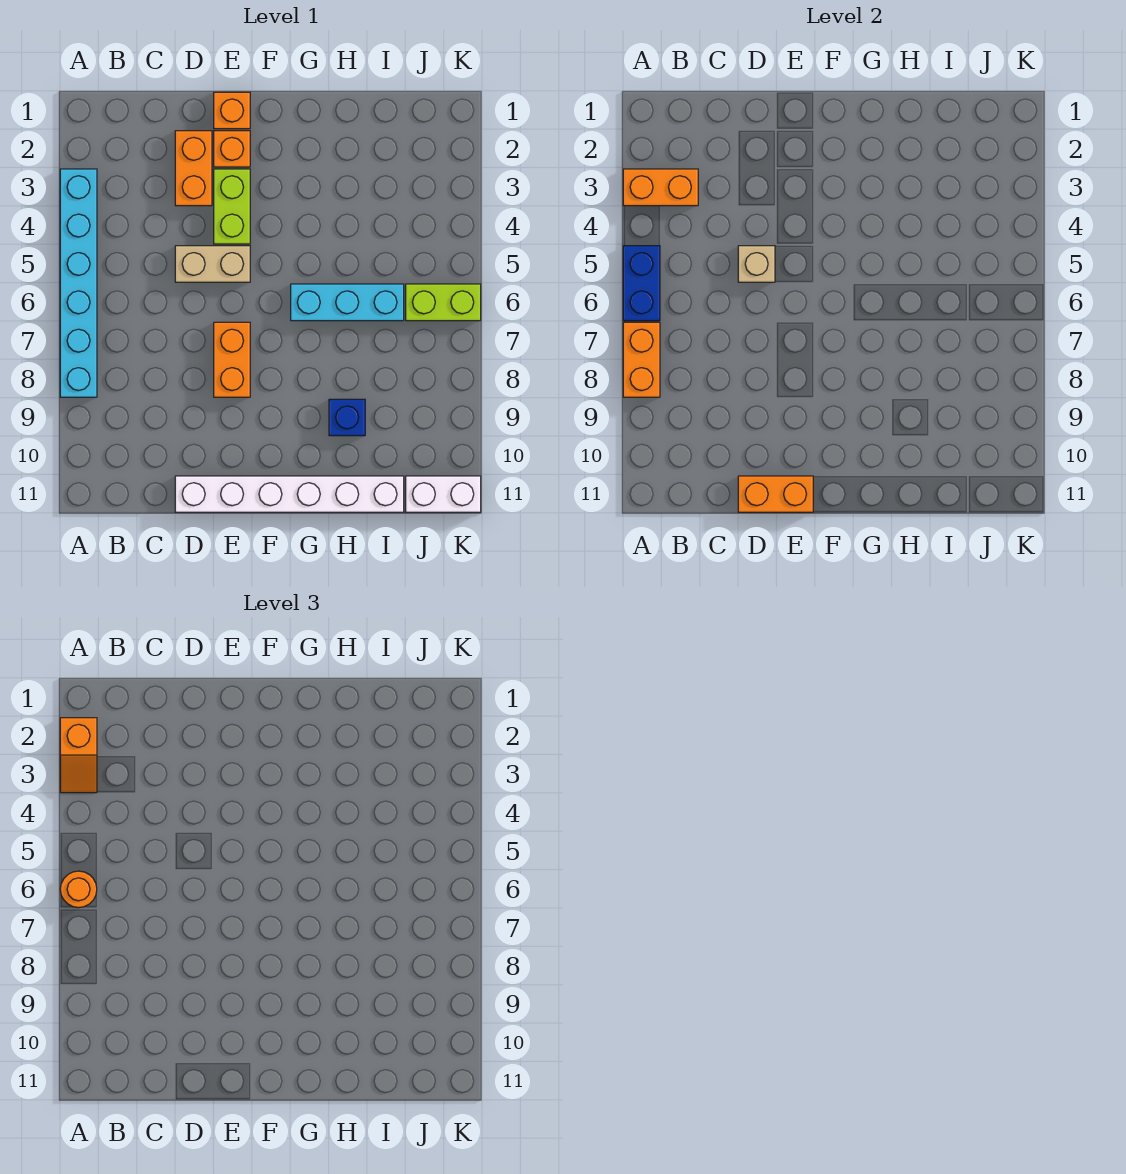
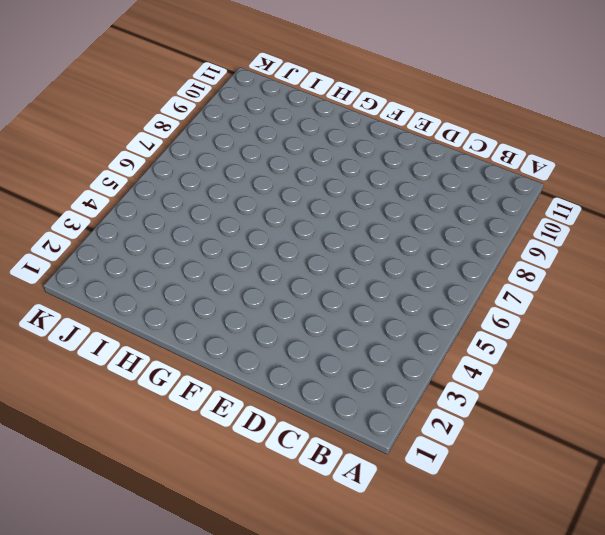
none -> cyan 1x6 brick [60,169,97,397]
none -> orange 1x2 brick [175,131,212,206]
none -> tan 1x2 brick [175,246,250,282]

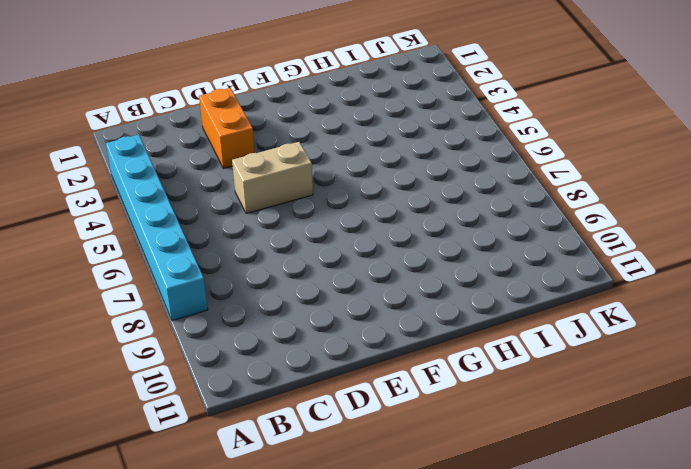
none -> white 1x6 brick [175,476,404,512]
none -> orange 1x1 brick [214,92,250,129]
none -> orange 1x1 brick [214,131,250,167]

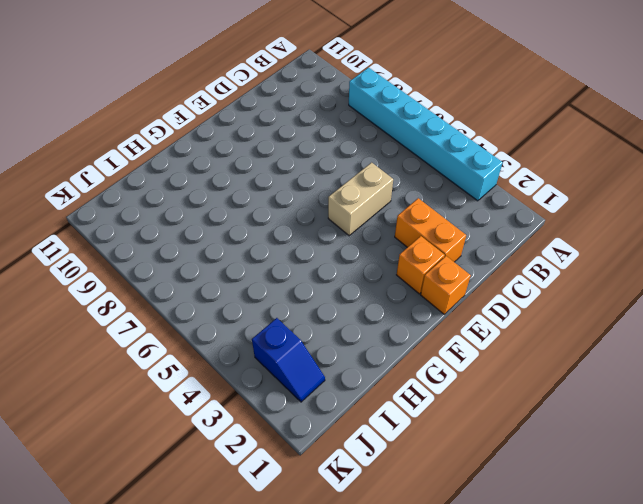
blue 1x2 slope [252,318,325,402] -> none
none -> white 1x6 brick [175,476,404,512]
none -> lime 1x2 brick [214,169,250,244]
none -> orange 1x2 brick [214,322,250,397]

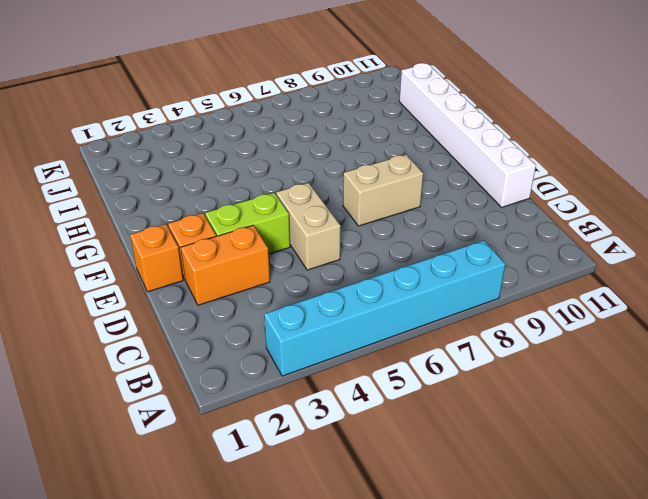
tan 1x2 brick [343,155,423,226] -> orange 1x2 brick [214,322,250,397]
none -> cyan 1x3 brick [291,284,404,321]
none -> blue 1x1 brick [329,399,365,436]
none -> lime 1x2 brick [406,284,481,321]

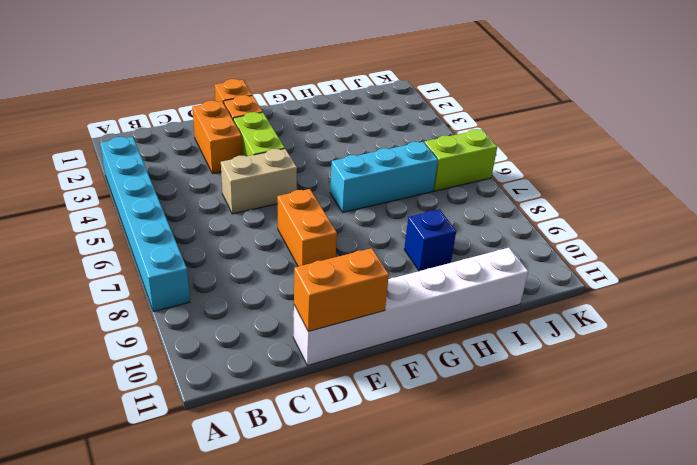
none -> white 1x2 brick [406,476,481,512]
none -> orange 1x2 brick [623,169,698,206]
none -> blue 1x2 brick [623,246,660,321]

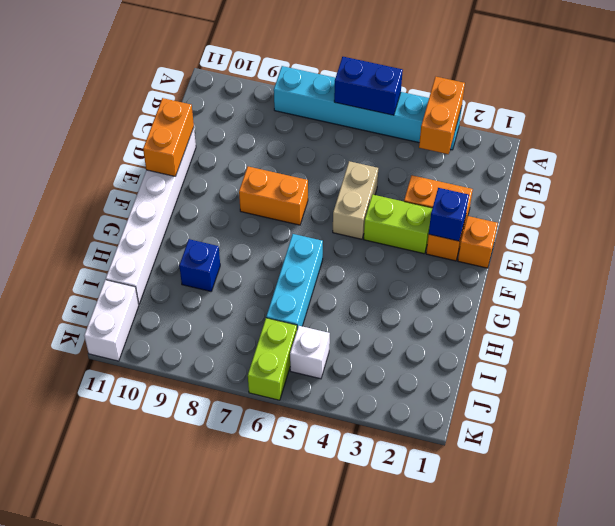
blue 1x1 brick [429,188,469,241] -> none
white 1x1 brick [290,326,330,379] -> none
none -> orange 1x2 brick [623,322,660,397]
none -> tan 1x1 brick [738,246,775,282]
none -> orange 1x2 slope [60,718,97,793]

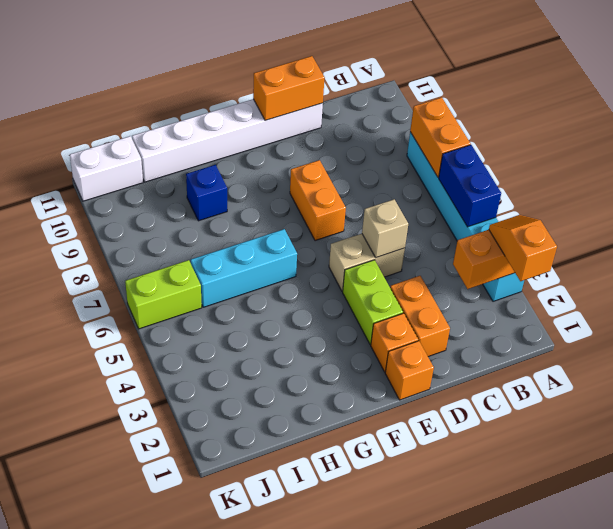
none -> orange 1x1 round brick [60,871,97,908]

